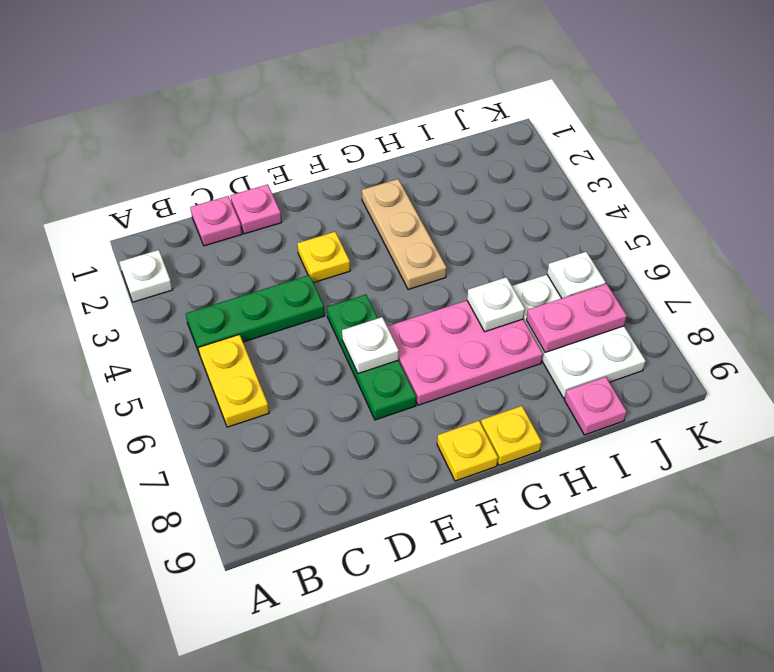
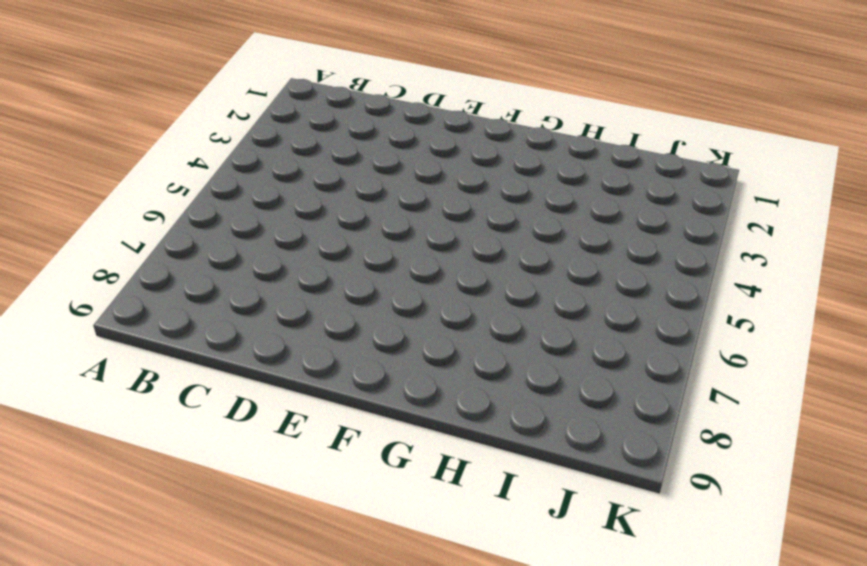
none -> white 1x1 plate [119,250,173,302]
none -> green 1x3 plate [186,275,325,352]
none -> yellow 1x2 plate [199,334,269,427]

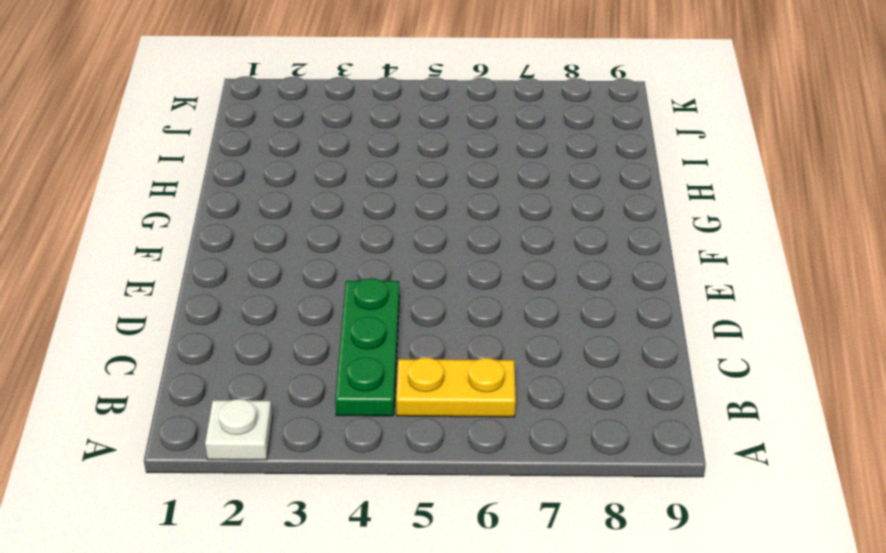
none -> pink 1x1 plate [190,196,242,246]
none -> pink 1x1 plate [230,184,282,234]
none -> yellow 1x1 plate [297,232,350,283]

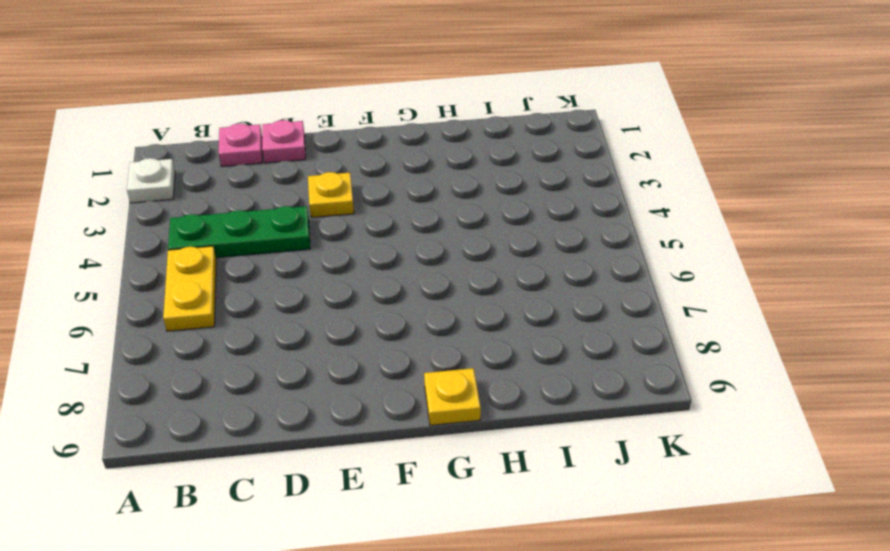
none -> green 1x3 plate [327,295,416,420]
none -> pink 2x3 plate [387,301,543,405]
none -> yellow 1x1 plate [437,421,498,481]

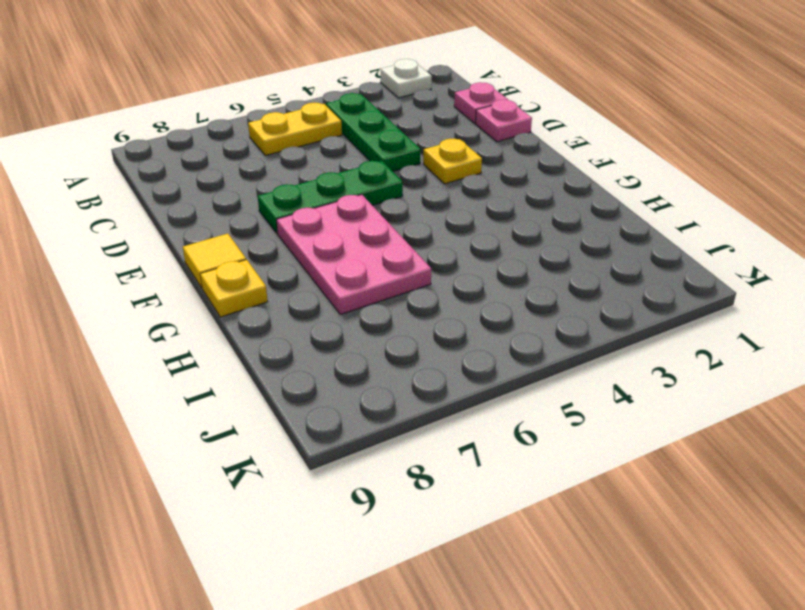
yellow 1x1 tile [183,234,246,288] -> yellow 1x1 plate [437,421,498,481]
none -> tan 1x3 plate [362,179,447,290]
none -> white 2x3 plate [512,275,646,398]
none -> pink 1x1 plate [564,377,627,435]

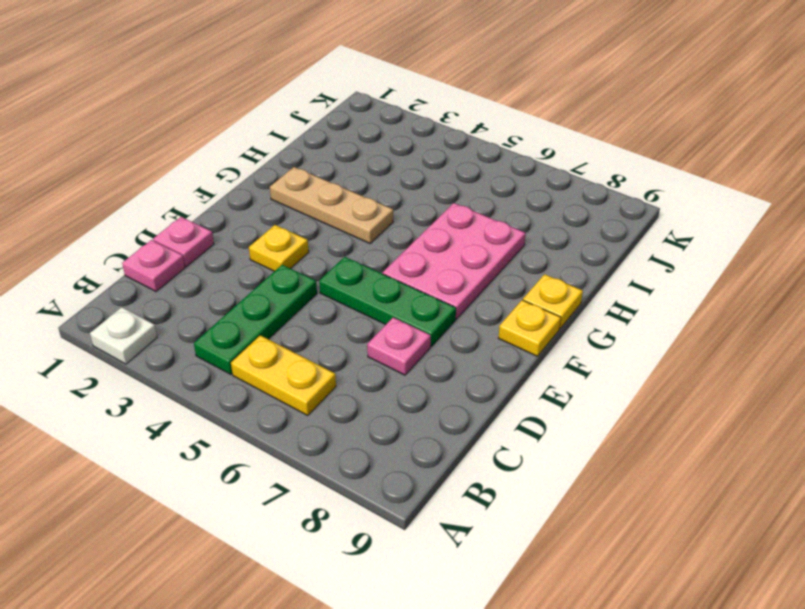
pink 1x1 plate [367,317,431,375] -> pink 1x1 plate moved to [564,377,627,435]
none -> white 2x3 plate [512,275,646,398]
none -> white 1x1 plate [342,317,399,373]
none -> white 1x1 plate [467,277,525,332]

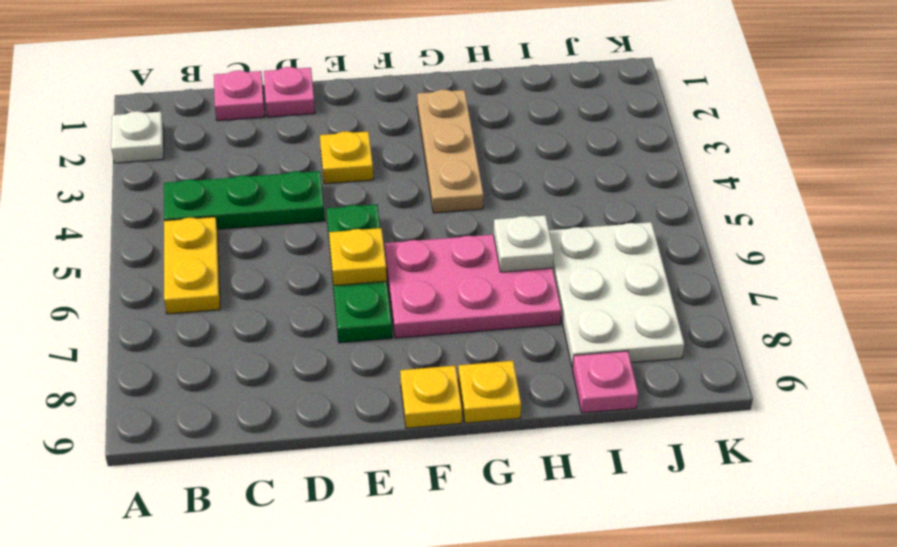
yellow 1x1 plate [329,228,387,286] -> white 1x1 plate [342,317,399,373]
none -> pink 1x2 plate [526,284,627,352]
none -> white 1x1 plate [547,252,606,298]

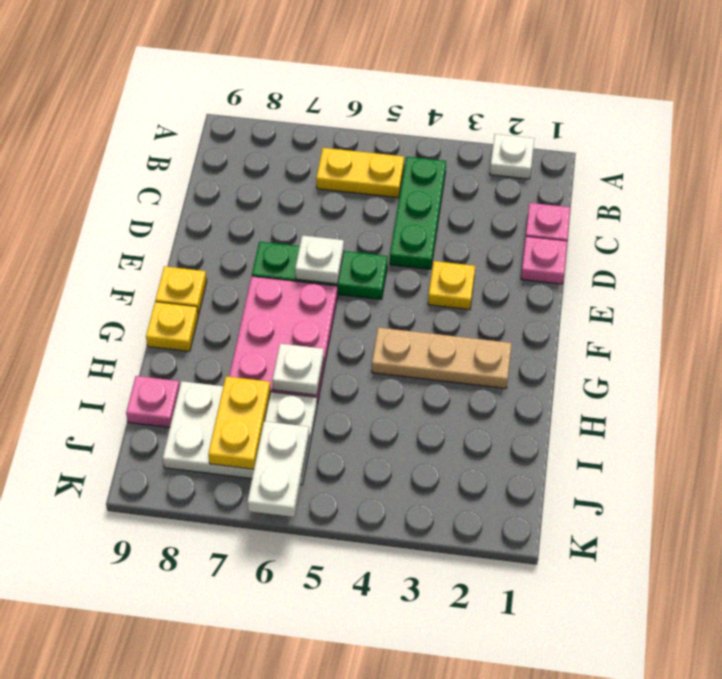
yellow 1x2 plate [208,376,271,469] -> pink 1x2 plate [526,284,627,352]
white 1x2 plate [247,421,309,517] -> white 1x1 plate [547,252,606,298]

